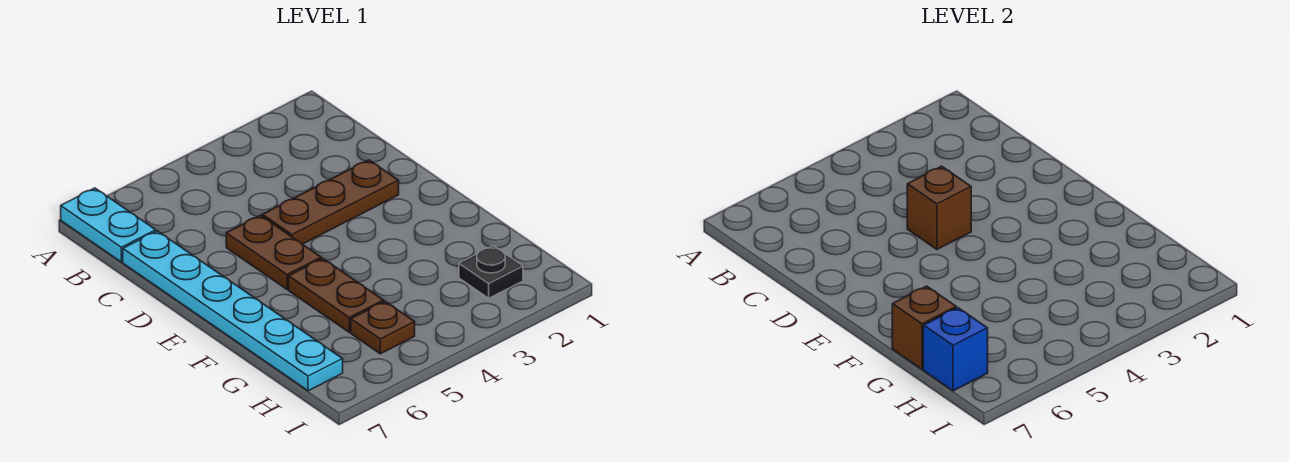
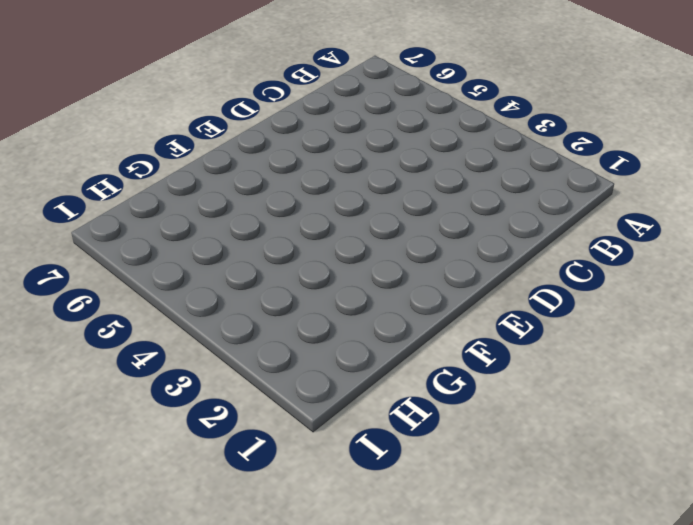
none -> cyan 1x2 plate [61,188,156,262]
none -> cyan 1x6 plate [123,231,343,391]

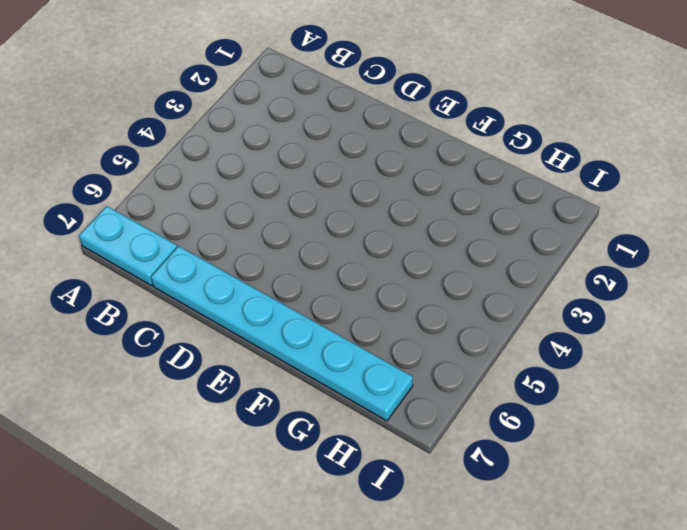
none -> brown 1x3 plate [262,160,399,244]
none -> brown 1x2 plate [226,215,321,289]

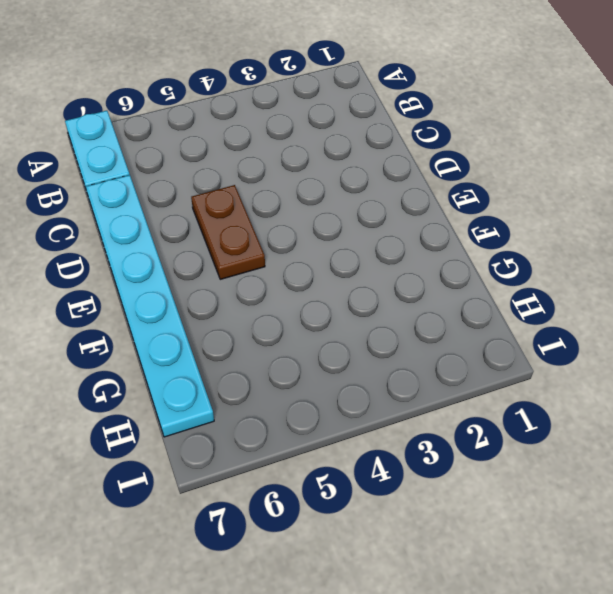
none -> brown 1x3 plate [262,160,399,244]
none -> brown 1x2 plate [288,258,384,332]

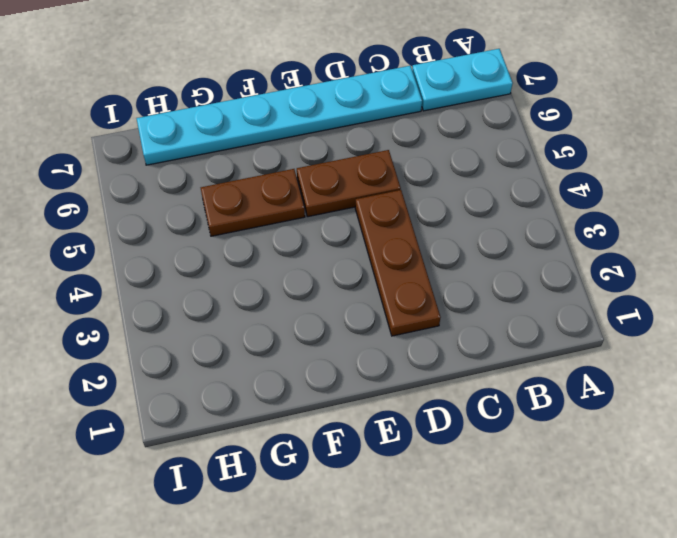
none -> black 1x1 plate [459,246,523,298]
none -> brown 1x1 plate [351,301,415,354]

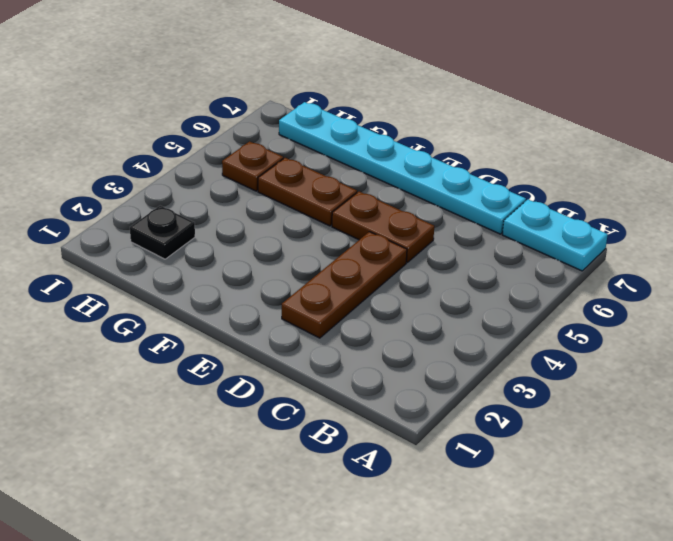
none -> brown 1x1 brick [907,166,971,249]
none -> brown 1x1 brick [892,286,956,369]

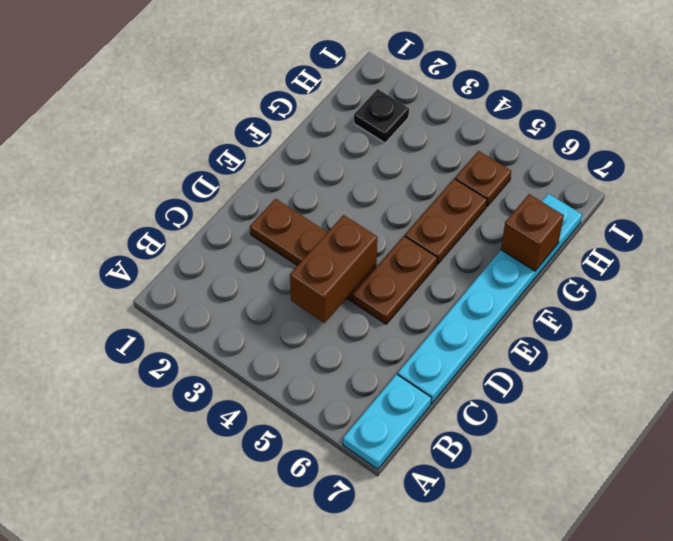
brown 1x2 brick [290,215,377,323] -> brown 1x1 brick [907,166,971,249]
none -> blue 1x1 brick [923,308,988,391]

